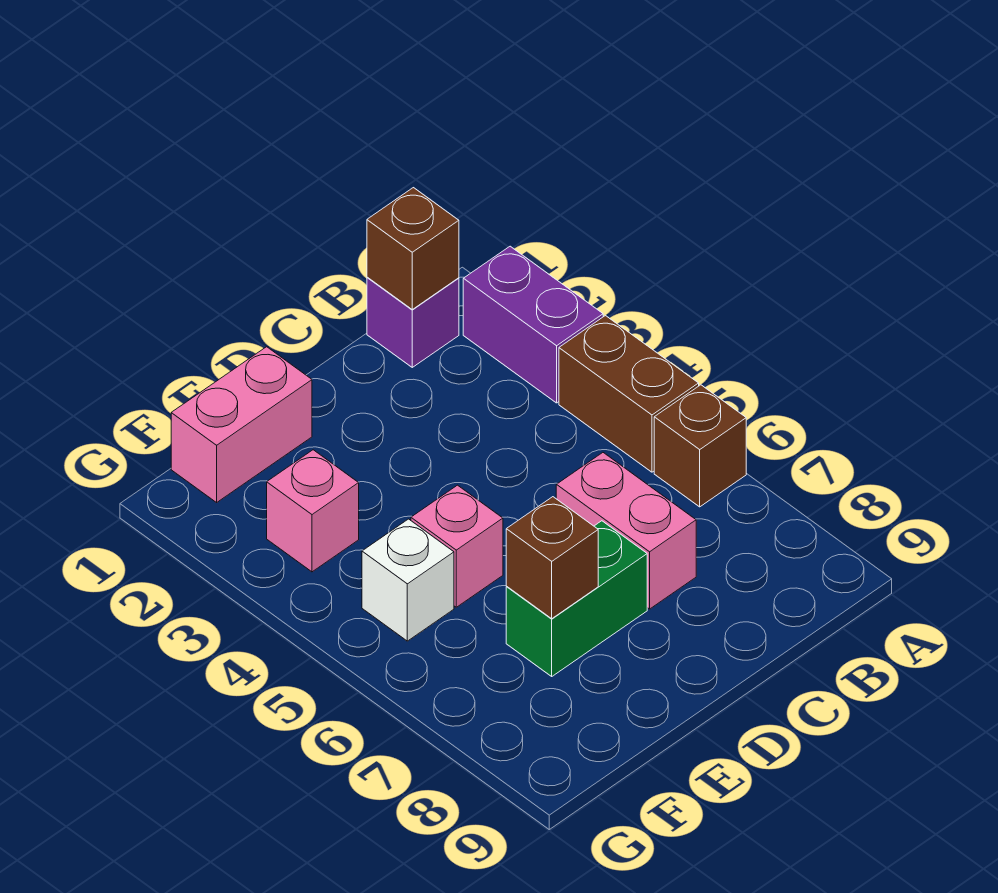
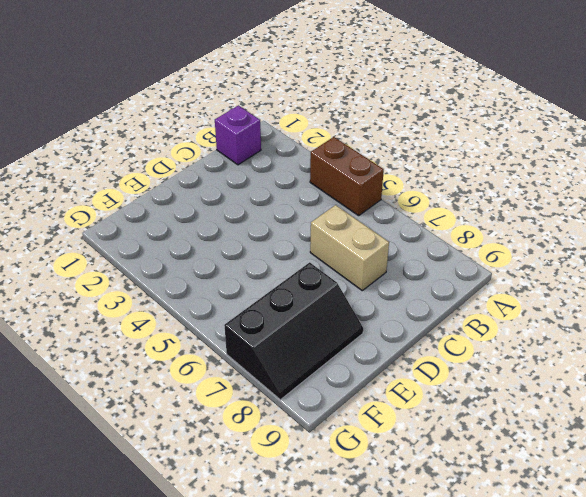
tan 1x2 brick [310,205,389,290] -> pink 1x2 brick [556,453,696,609]
black 2x3 slope [224,262,363,400] -> green 1x2 brick [506,521,647,676]
none -> purple 1x2 brick [463,246,603,403]
none -> brown 1x1 brick [654,385,746,507]
none -> pink 1x2 brick [171,347,312,502]

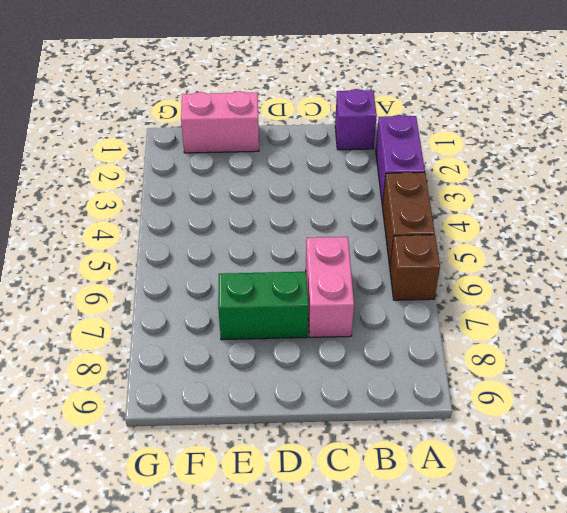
none -> pink 1x1 brick [411,485,503,607]
none -> pink 1x1 brick [267,450,359,572]
none -> white 1x1 brick [362,519,454,641]

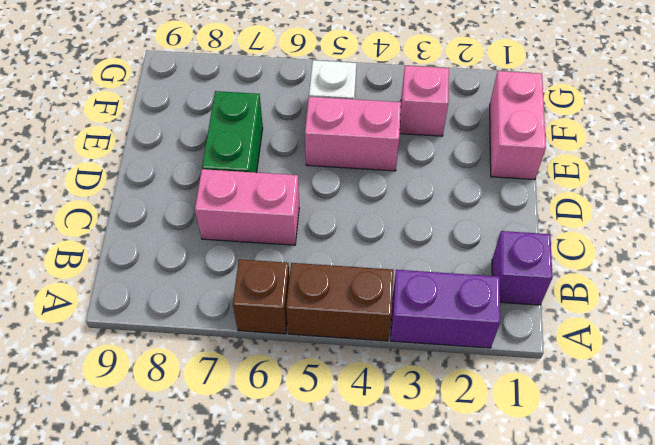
pink 1x2 brick [305,97,401,171] -> pink 1x1 brick [411,485,503,607]
none -> brown 1x1 brick [367,188,459,309]
none -> brown 1x1 brick [506,497,598,619]

